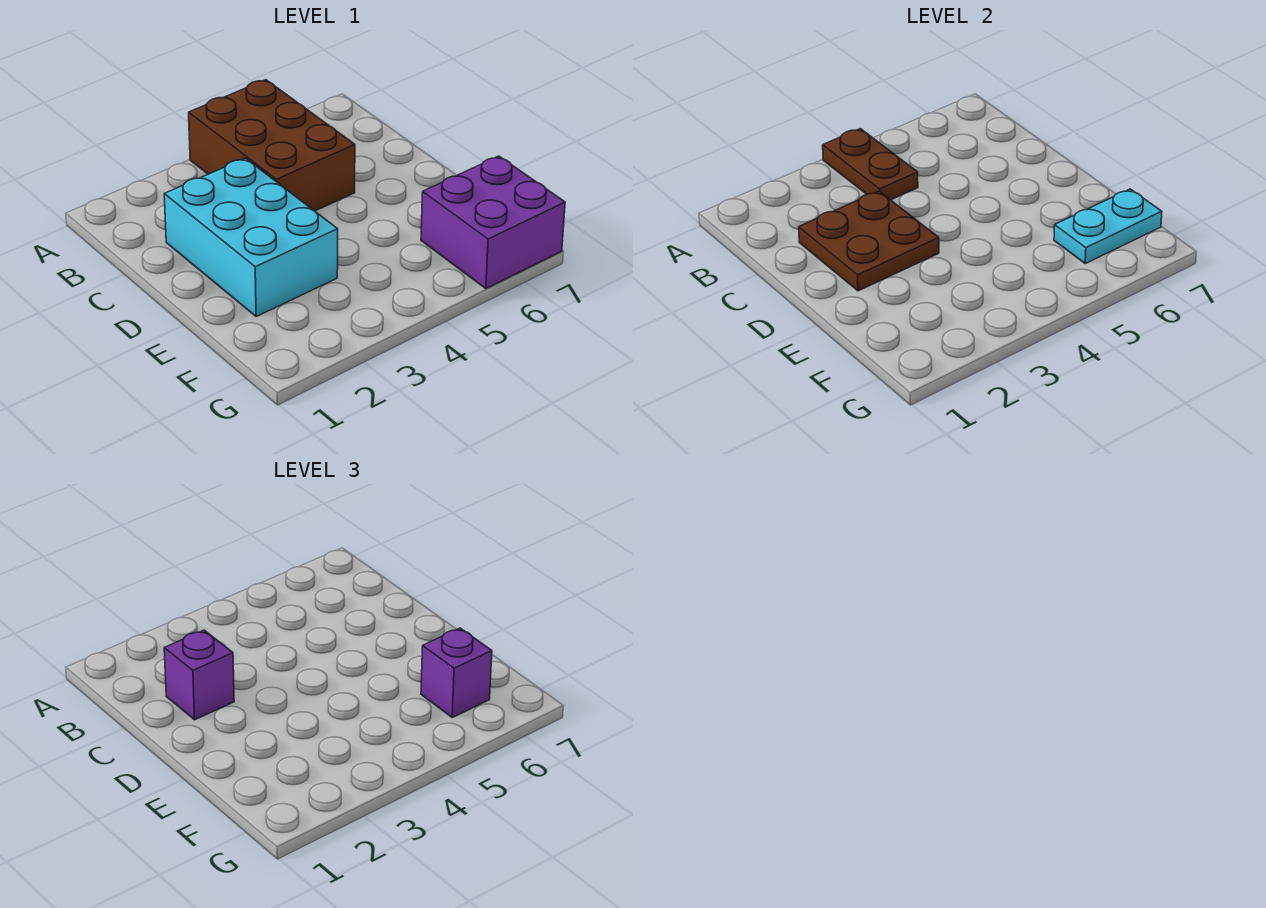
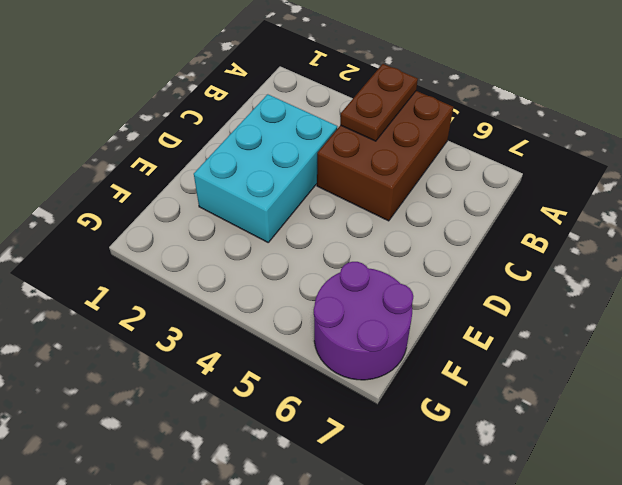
purple 2x2 round brick [314,262,413,380] -> purple 2x2 brick [421,156,565,289]
none -> brown 2x2 plate [799,191,939,291]
none -> cyan 1x2 plate [1054,189,1162,263]

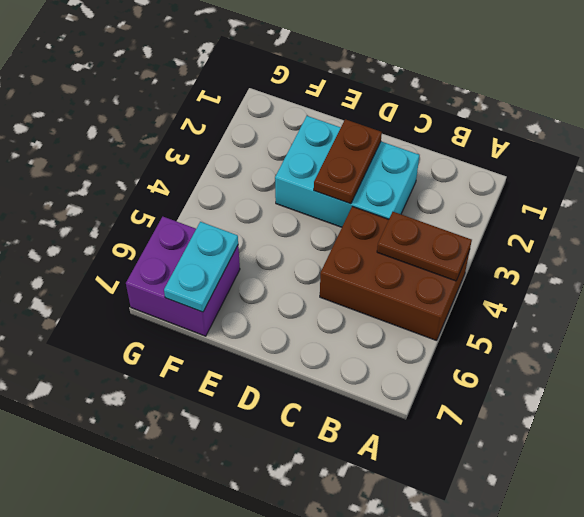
brown 1x2 plate [314,119,382,204] -> brown 2x2 plate [799,191,939,291]
none -> purple 1x1 brick [164,630,234,720]
none -> purple 1x1 brick [421,628,492,717]

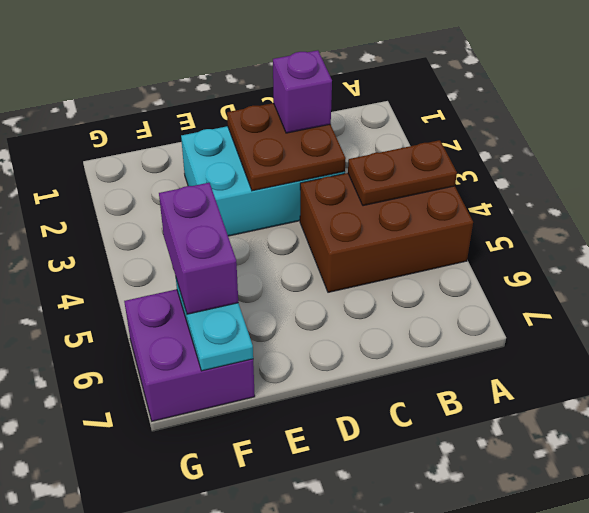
purple 1x2 brick [159,183,238,314] -> purple 1x1 brick [421,628,492,717]

